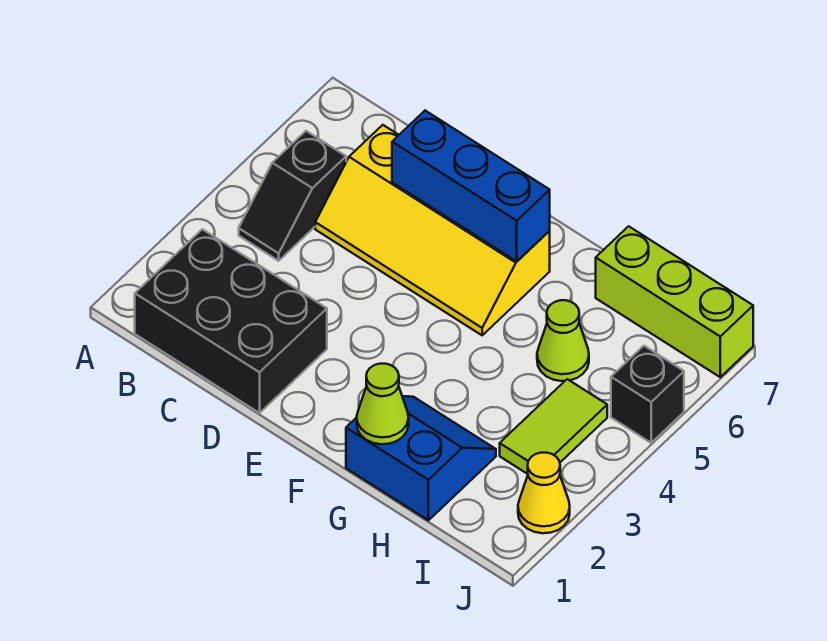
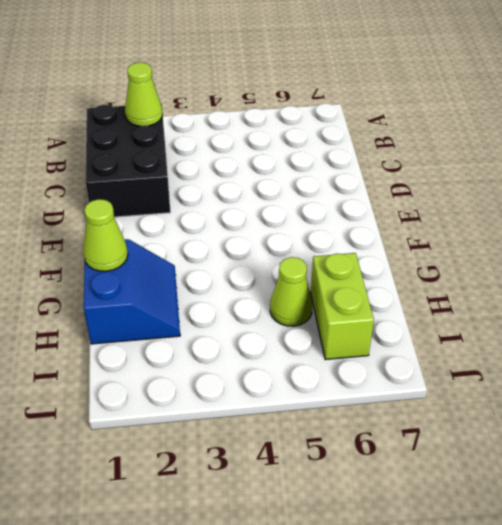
lime 1x1 cone [125,62,163,126] -> none
lime 1x2 brick [311,253,374,360] -> none
none -> black 1x2 slope [239,131,346,261]
none -> yellow 2x4 slope [315,125,550,335]

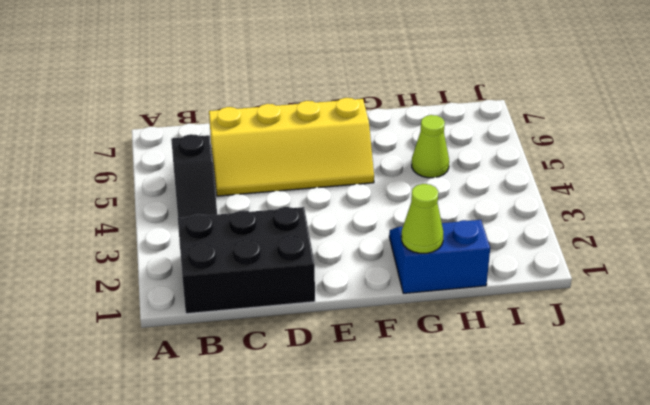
none -> lime 1x3 brick [596,226,753,377]
none -> lime 1x2 tile [500,379,607,474]

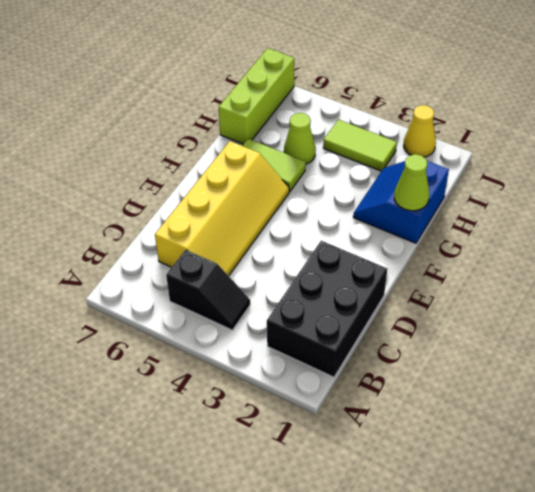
lime 1x2 tile [242,139,306,192] -> none
none -> black 1x1 brick [611,346,684,443]
none -> blue 1x3 brick [392,111,550,261]

